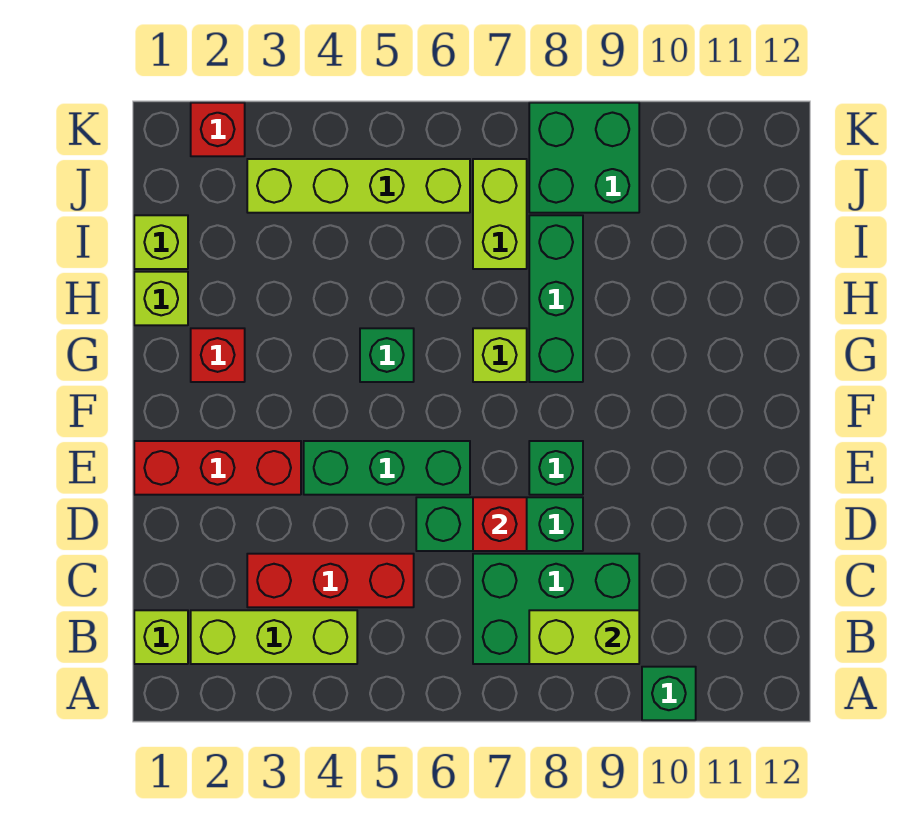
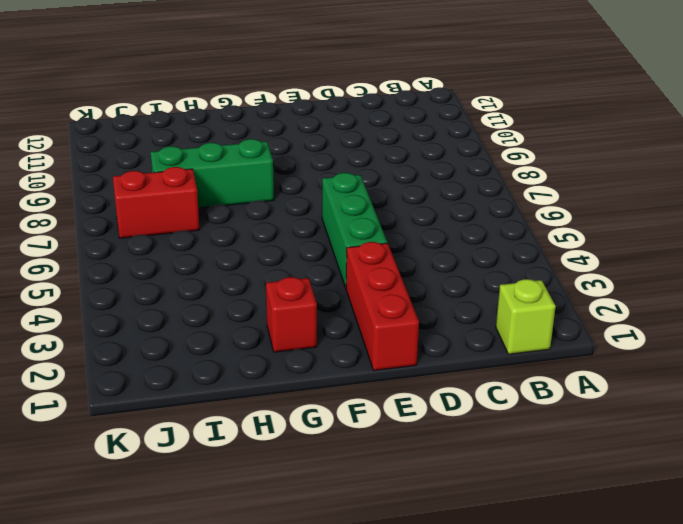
red 1x2 brick [113,167,200,238] -> lime 1x2 brick [473,159,527,269]
none -> green 1x1 brick [642,667,696,720]
none -> lime 1x3 brick [191,610,357,664]
none -> green 2x3 brick [473,554,639,664]

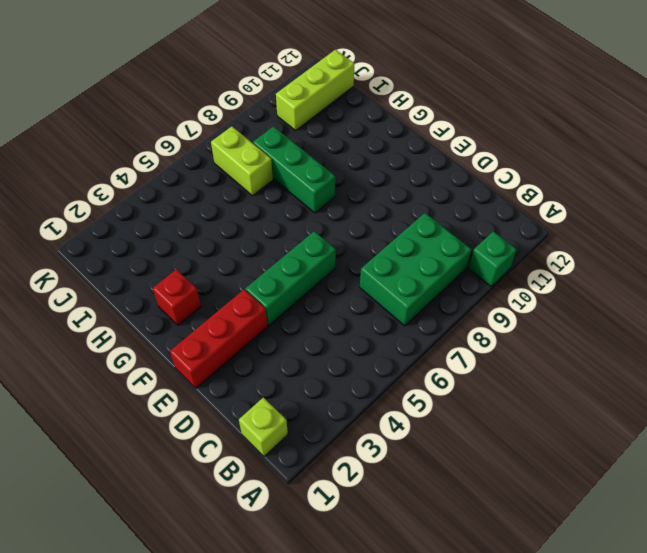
lime 1x3 brick [276,50,355,130] -> lime 1x3 brick moved to [191,610,357,664]
none -> red 1x3 brick [247,554,414,607]
none -> green 1x3 brick [416,497,583,551]
none -> green 1x1 brick [529,441,583,495]

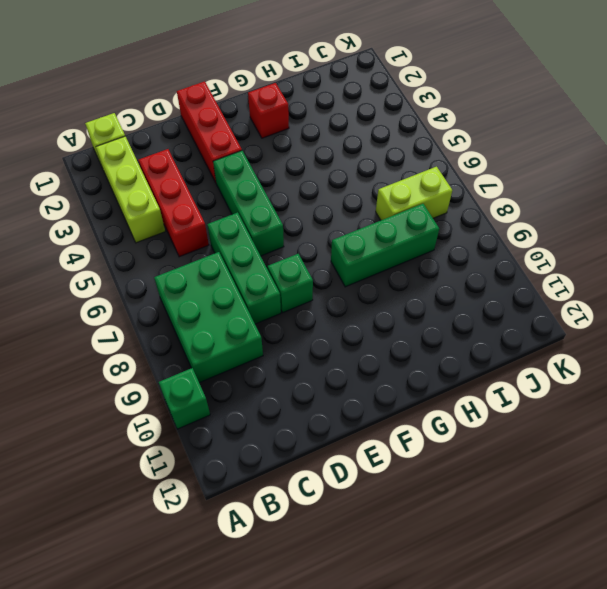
none -> green 1x1 brick [360,328,414,382]
none -> lime 1x1 brick [473,328,527,382]
none -> lime 1x1 brick [134,272,188,325]

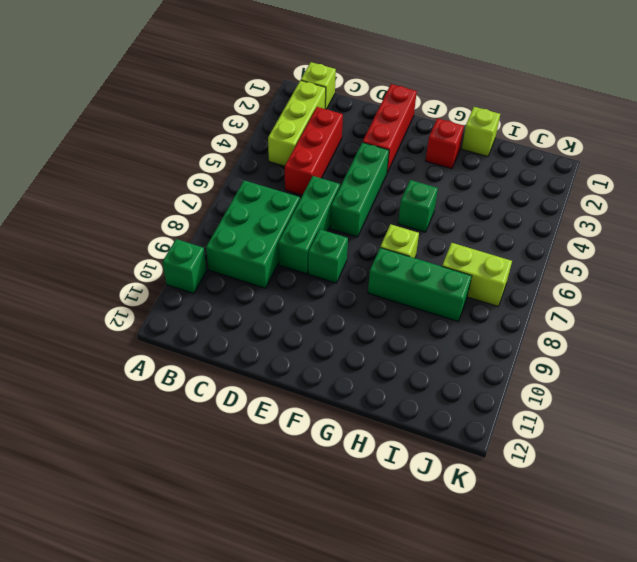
none -> lime 1x1 brick [134,215,188,269]
none -> lime 1x4 brick [247,159,470,213]
none -> green 2x2 brick [529,103,639,213]

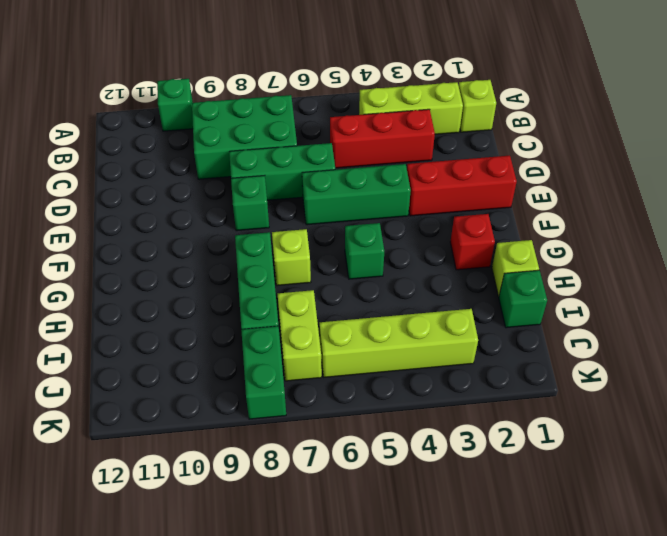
green 1x1 brick [499,270,547,328] -> lime 1x1 brick [134,215,188,269]
green 1x2 brick [241,326,286,419] -> green 2x2 brick [529,103,639,213]
none -> red 1x1 brick [191,103,245,156]
none -> lime 1x2 brick [529,610,639,664]
none -> red 1x1 brick [473,497,527,551]

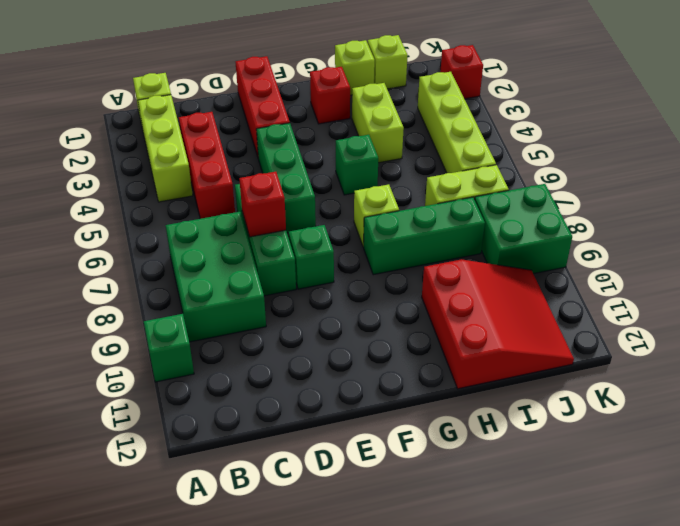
lime 1x2 brick [352,83,404,163] -> lime 1x2 brick moved to [529,610,639,664]
red 3x3 slope [422,259,574,389] -> none

